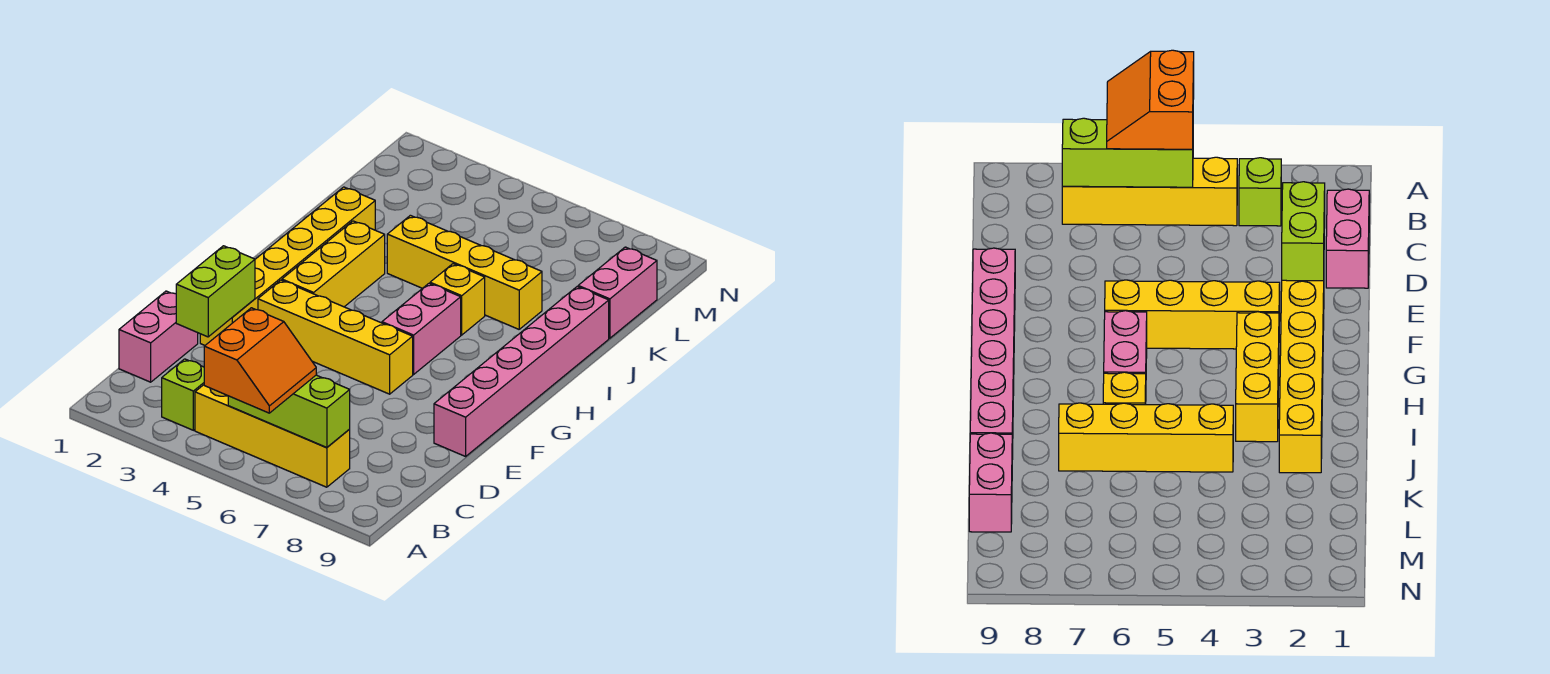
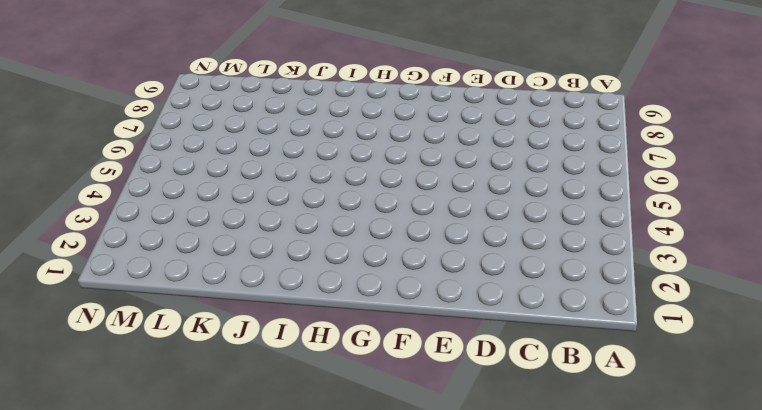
none -> lime 1x1 brick [162,359,204,430]
none -> yellow 1x4 brick [195,385,350,487]
none -> pink 1x2 brick [119,291,198,382]

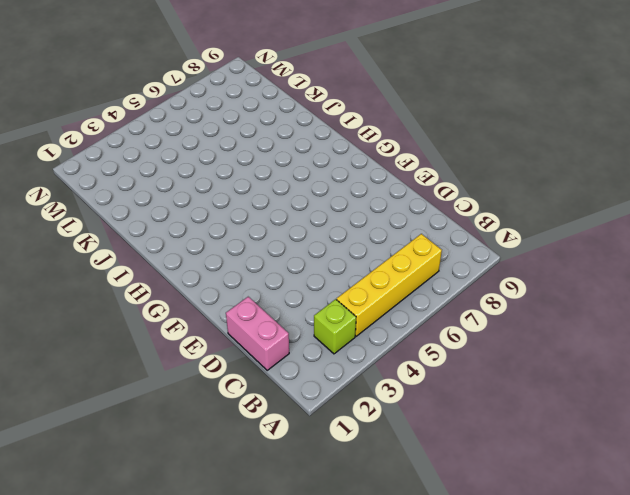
none -> yellow 1x6 brick [200,187,375,345]
none -> pink 1x6 brick [434,287,609,456]
none -> yellow 1x4 brick [258,280,413,394]

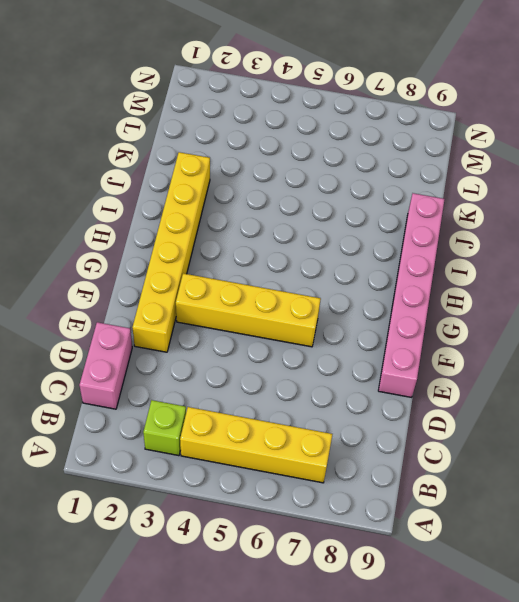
none -> yellow 1x3 brick [282,221,385,307]
none -> pink 1x2 brick [382,283,461,374]
none -> yellow 1x1 brick [430,264,485,335]

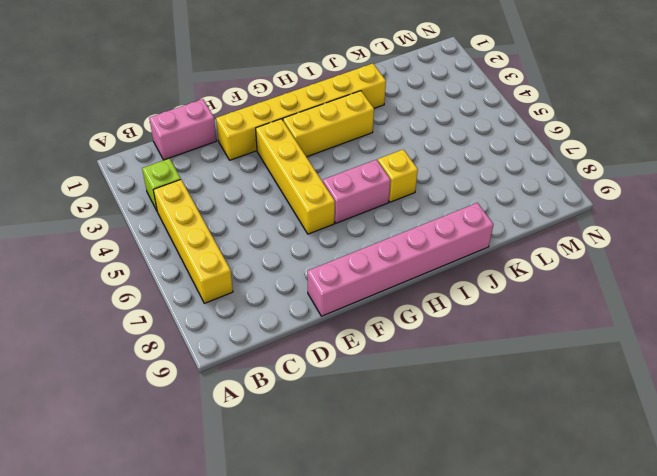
none -> yellow 1x4 brick [387,215,542,329]
none -> pink 1x2 brick [578,247,657,338]
none -> lime 1x3 brick [228,375,350,447]

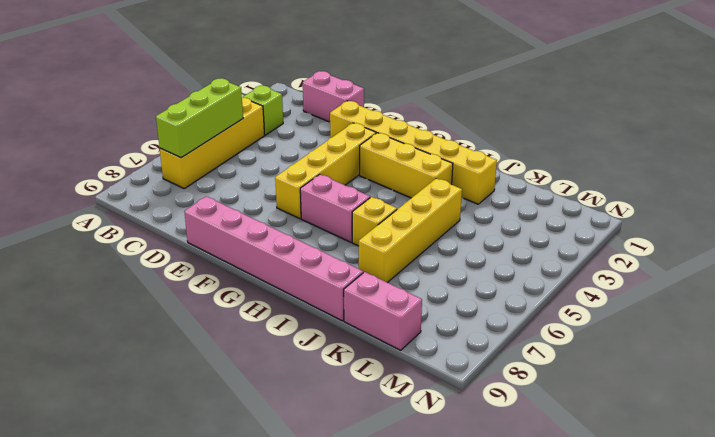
none -> lime 1x2 brick [176,246,255,337]
none -> orange 2x2 slope [204,308,316,413]

